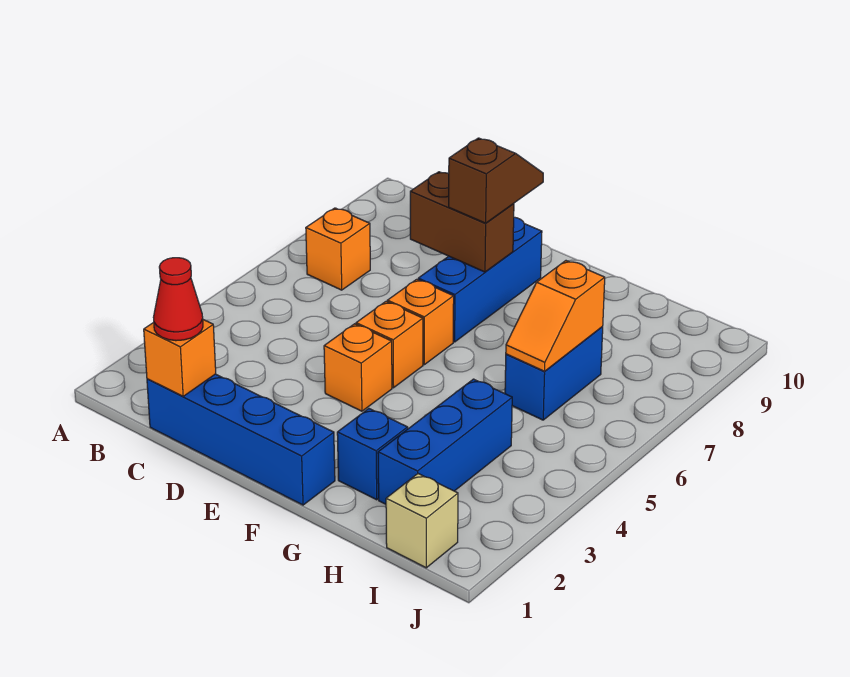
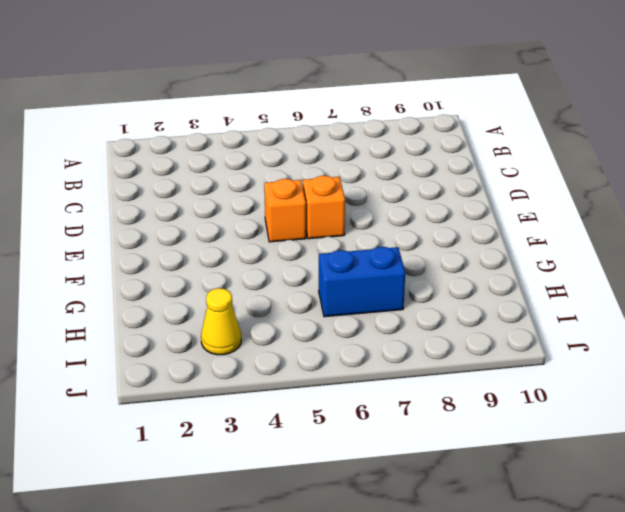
yellow 1x1 cone [201,288,241,355] -> none
none -> orange 1x1 brick [306,208,370,290]
none -> blue 1x4 brick [147,374,335,505]
none -> orange 1x1 brick [324,324,392,411]

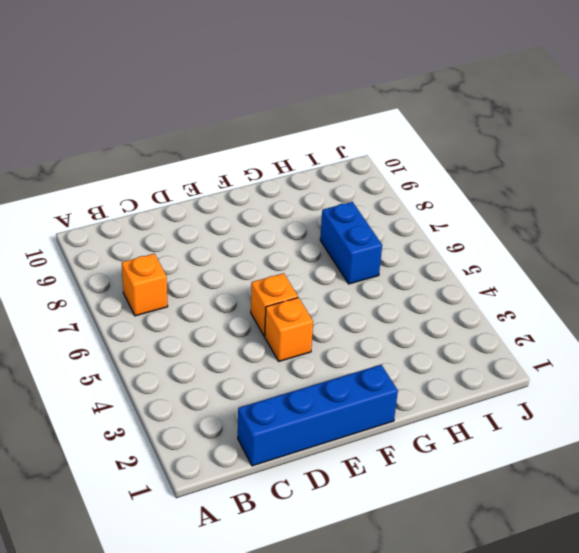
none -> orange 1x1 brick [387,279,454,365]
none -> blue 1x3 brick [418,217,542,342]
none -> blue 1x1 brick [337,409,408,500]

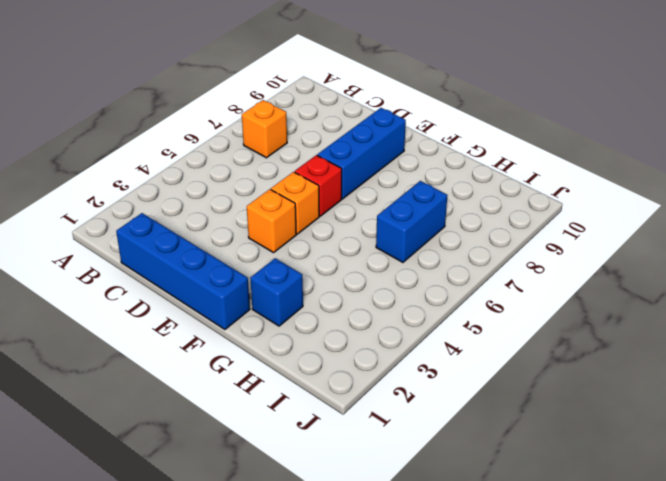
red 1x1 brick [295,155,342,216] -> orange 1x1 brick [387,279,454,365]
none -> blue 1x3 brick [378,379,512,504]
none -> tan 1x1 brick [386,474,458,568]
none -> orange 1x1 brick [144,320,216,396]

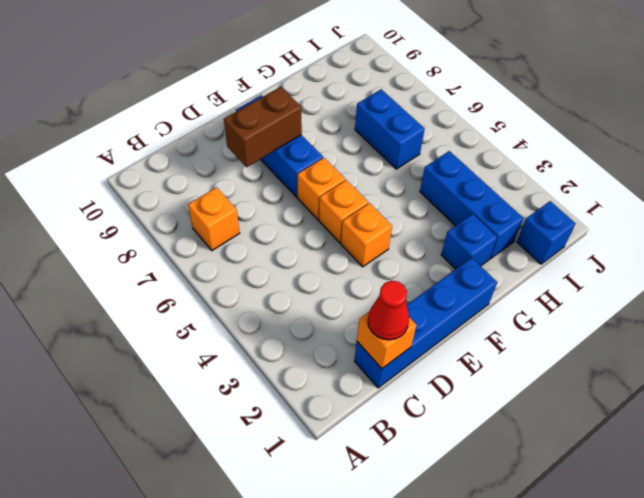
blue 1x1 brick [517,201,576,264] -> tan 1x1 brick [386,474,458,568]
none -> orange 1x2 slope [506,261,605,371]
none -> brown 1x2 slope [449,138,543,223]

